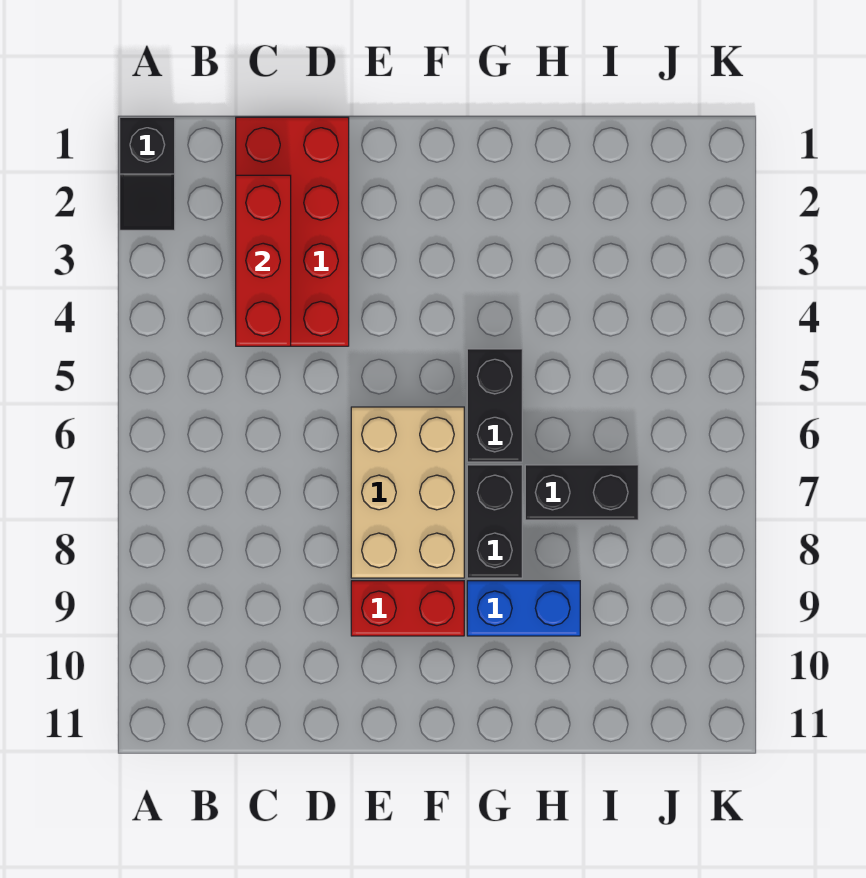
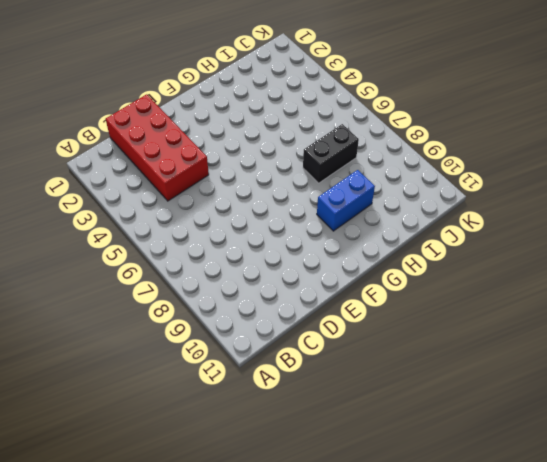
none -> black 1x2 slope [120,117,175,230]
none -> tan 2x3 brick [351,407,464,578]

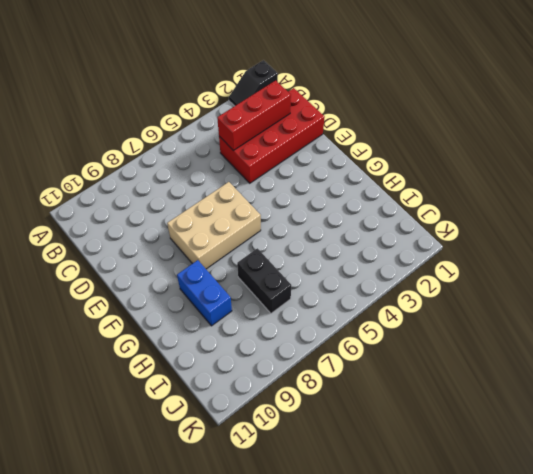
none -> red 1x2 brick [351,581,464,636]
none -> black 1x2 brick [467,349,522,462]

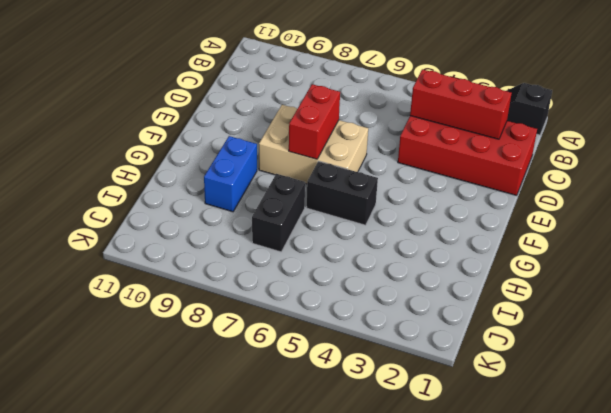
red 1x2 brick [289,84,340,159] -> red 1x2 brick moved to [351,581,464,636]
none -> black 1x2 brick [467,465,522,578]

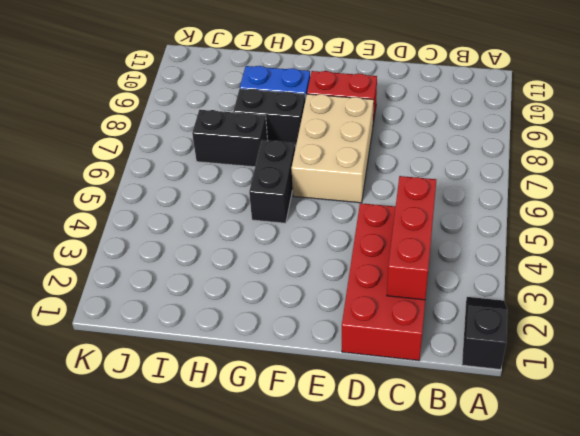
black 1x2 brick [233,89,305,145] -> black 1x2 brick turned to [467,465,522,578]

